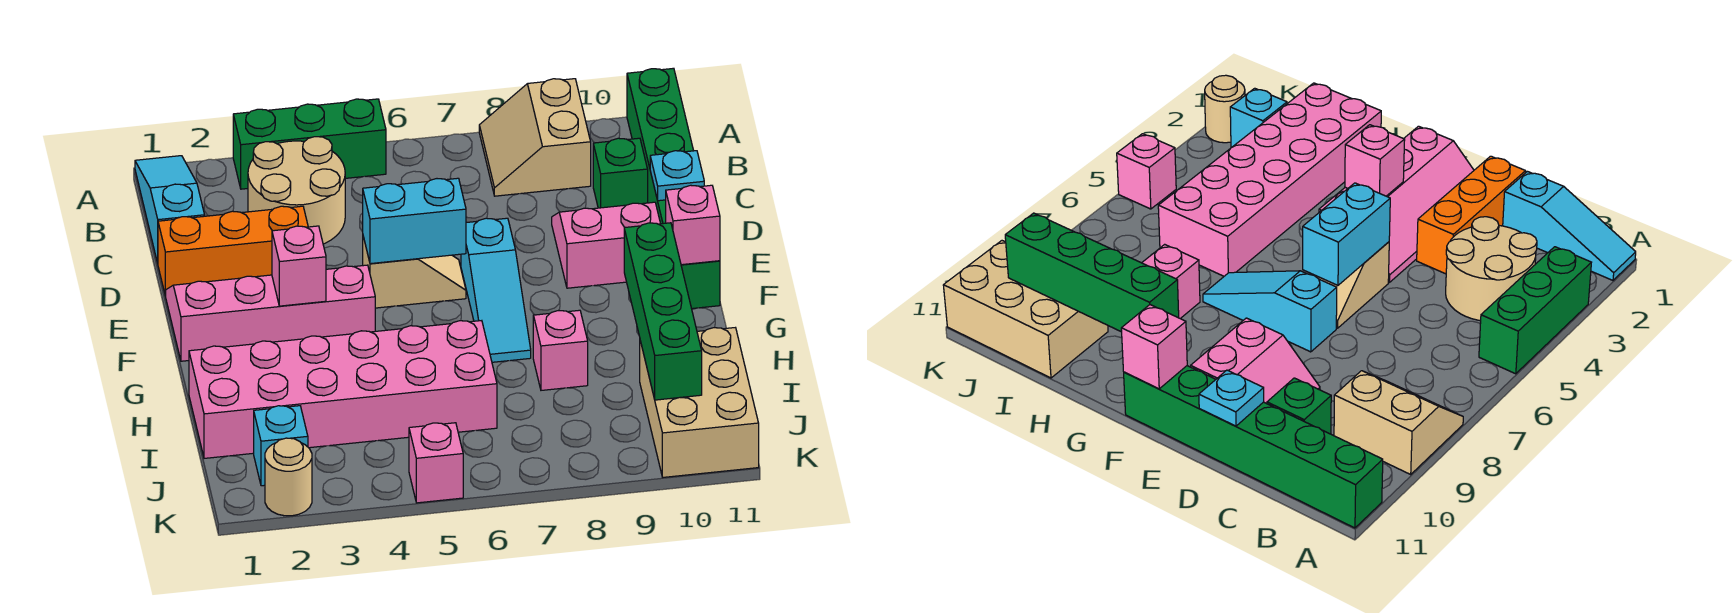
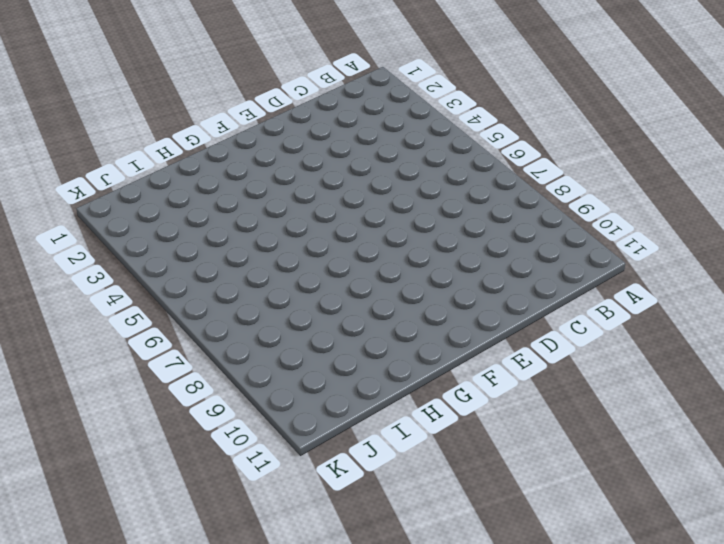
none -> cyan 1x3 slope [135,156,205,263]
none -> green 1x3 brick [233,99,386,189]
none -> tan 2x2 slope [479,79,591,196]

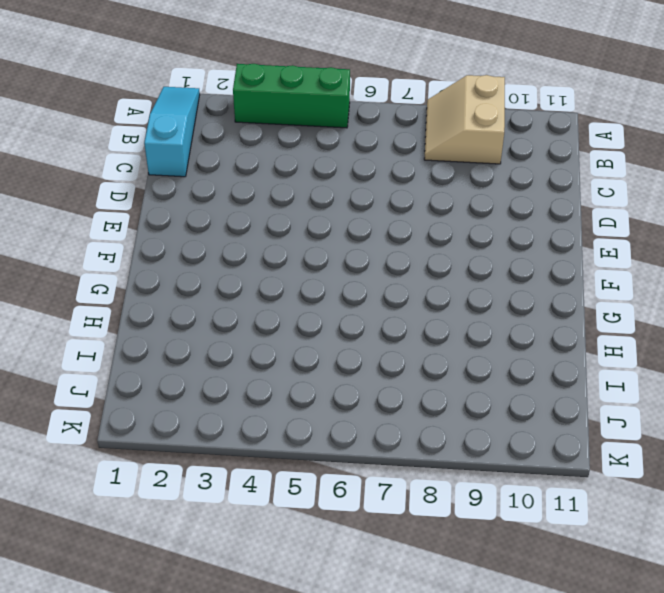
none -> green 1x6 brick [627,68,720,309]
none -> tan 2x2 round brick [248,137,345,244]
none -> green 1x1 brick [593,138,648,208]

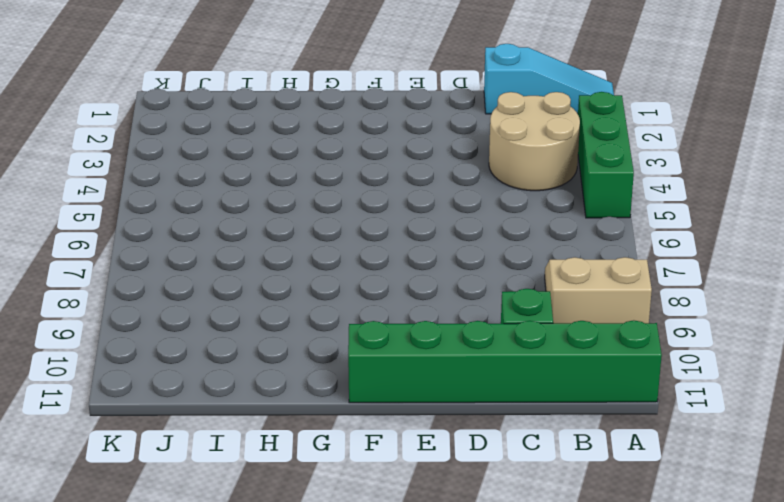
none -> orange 1x3 brick [158,206,308,296]
none -> pink 2x2 slope [552,202,660,288]
none -> pink 2x4 slope [166,265,375,361]

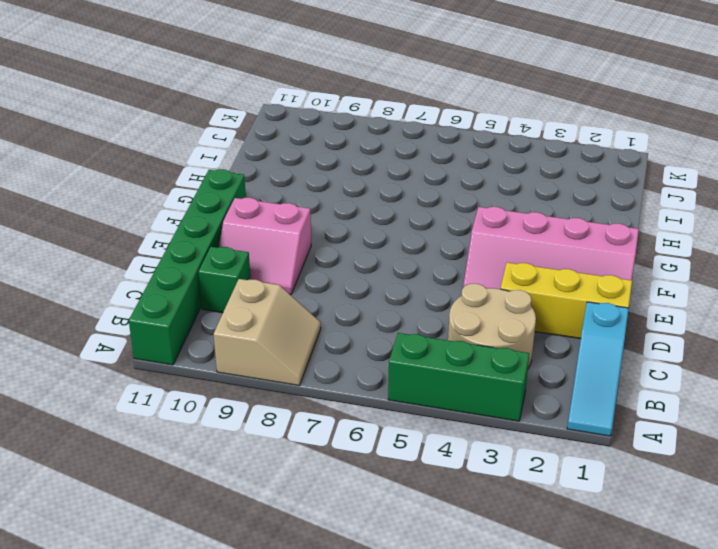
yellow 1x3 brick [500,263,632,339] -> orange 1x3 brick [158,206,308,296]
none -> tan 1x2 slope [363,237,466,308]
none -> cyan 1x3 slope [461,218,531,362]
none -> pink 2x6 brick [189,321,497,458]

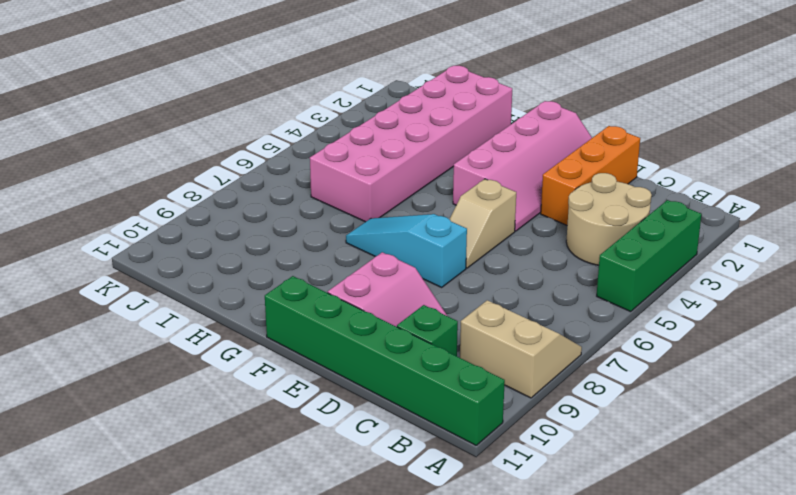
none -> cyan 1x3 slope [135,156,205,263]
none -> pink 1x1 brick [533,310,588,390]
none -> tan 2x3 brick [640,328,759,477]

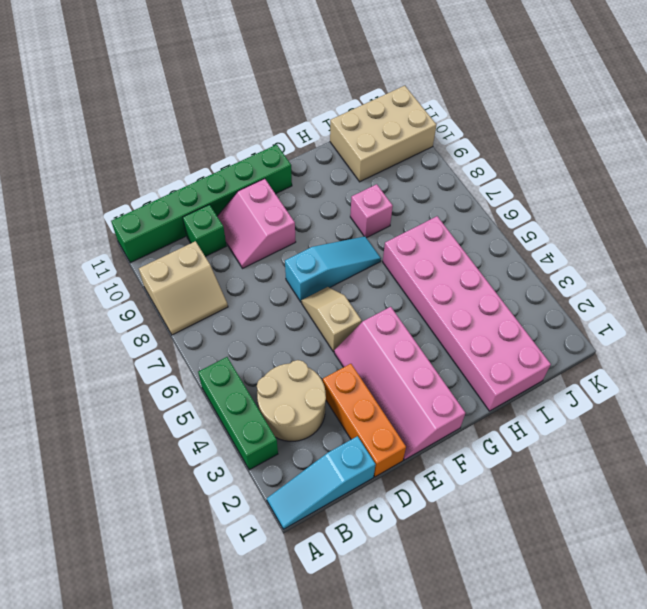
none -> cyan 1x1 brick [254,406,308,486]
none -> tan 1x1 round brick [265,438,312,516]
none -> pink 1x1 brick [409,423,463,503]

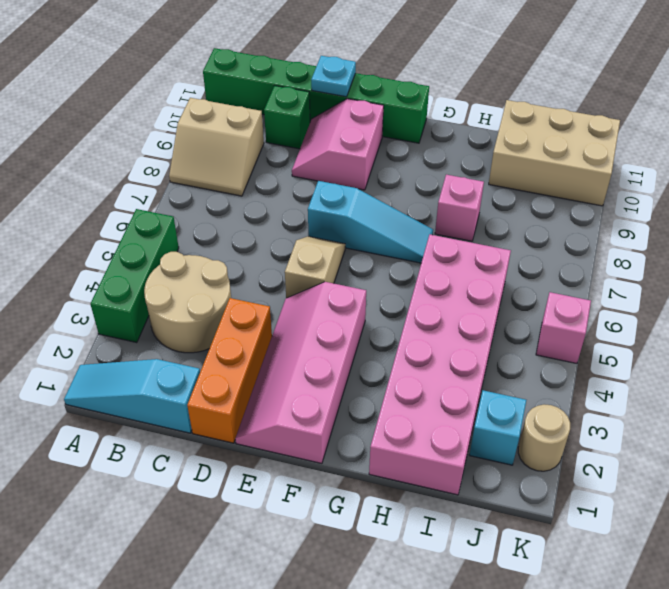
none -> cyan 1x2 brick [363,178,466,264]
none -> pink 1x1 brick [272,226,326,306]
none -> pink 1x1 brick [666,185,720,265]

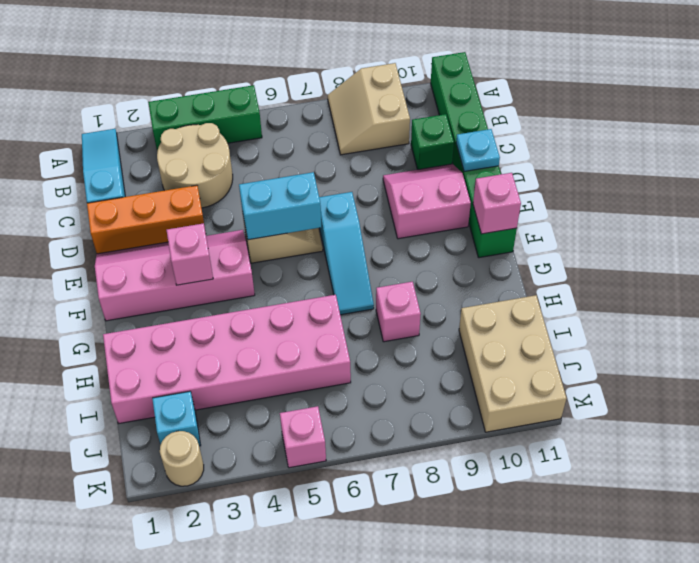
none -> green 1x4 brick [624,223,702,400]

